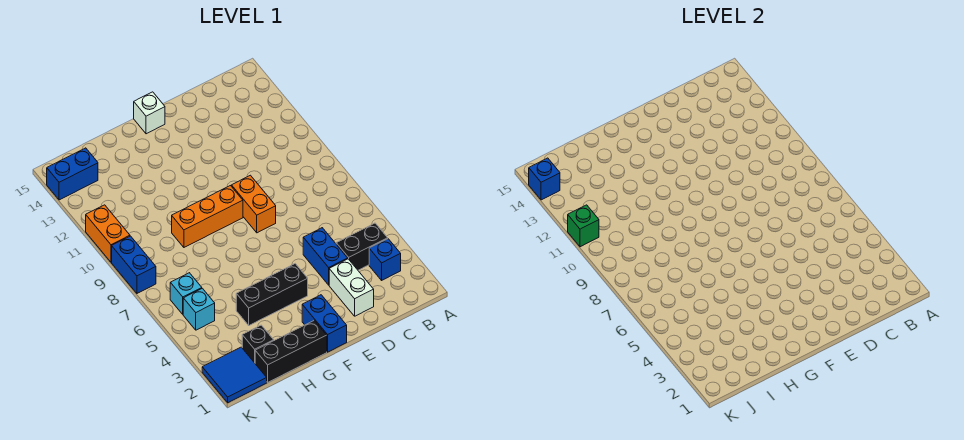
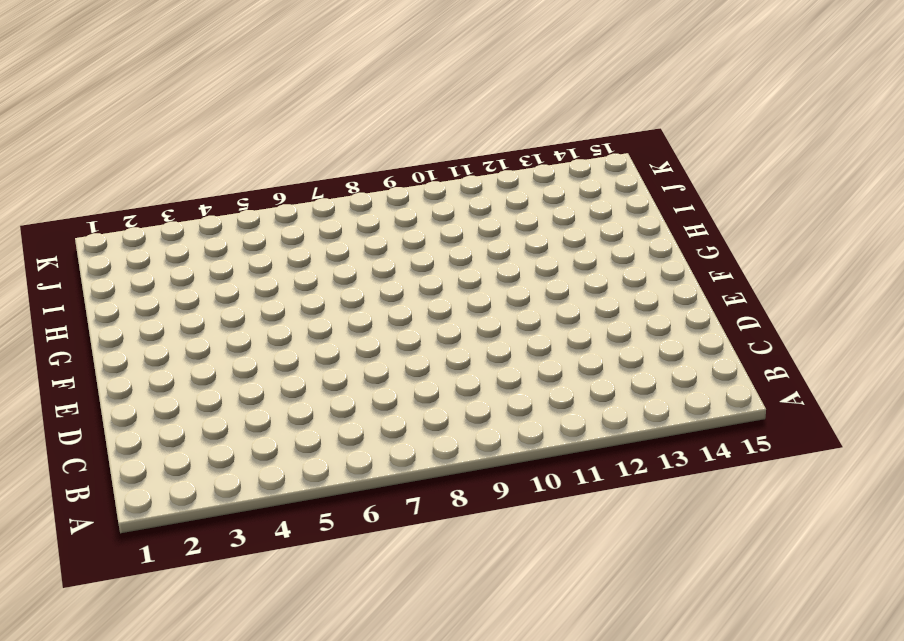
none -> blue 1x1 brick [369,239,401,280]
none -> black 1x2 brick [336,223,388,270]
none -> white 1x2 brick [329,259,374,316]

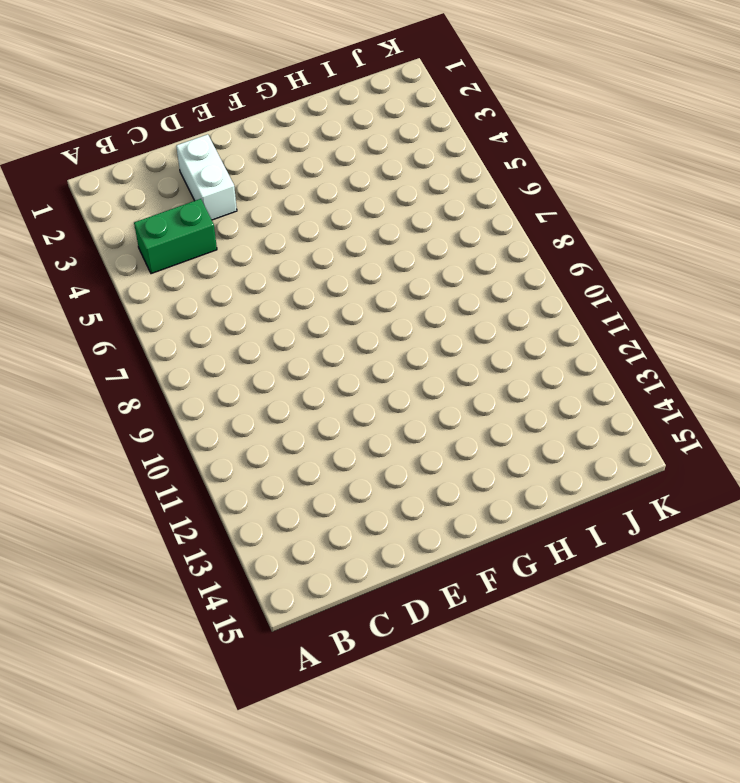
green 1x2 brick [134,199,217,274] -> black 1x2 brick [336,223,388,270]
none -> blue 1x1 brick [369,239,401,280]
none -> blue 1x2 brick [303,228,348,285]
none -> orange 1x2 brick [231,175,276,233]

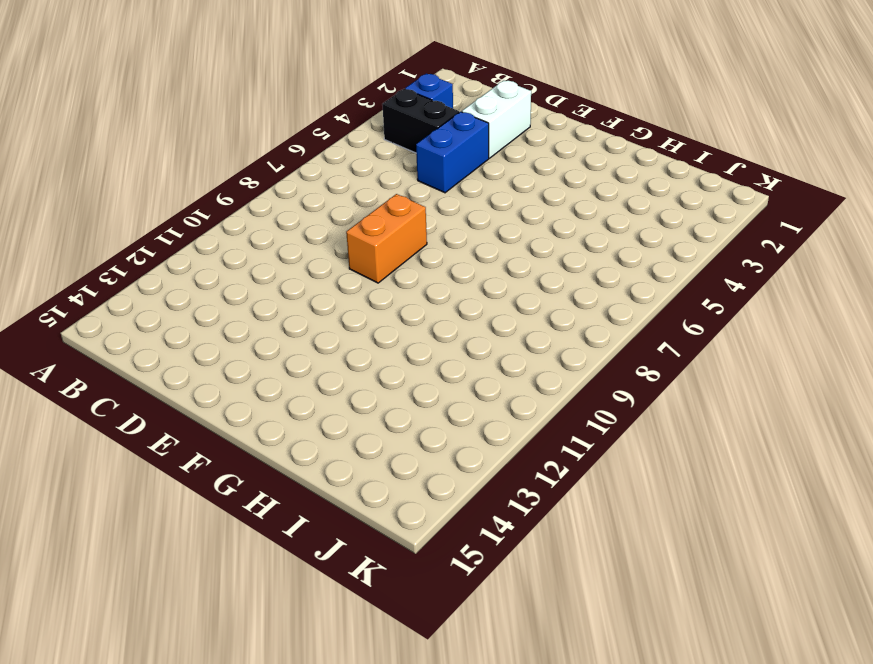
none -> blue 1x2 brick [302,295,347,352]
none -> black 1x3 brick [236,264,308,325]
none -> orange 1x3 brick [172,186,243,247]

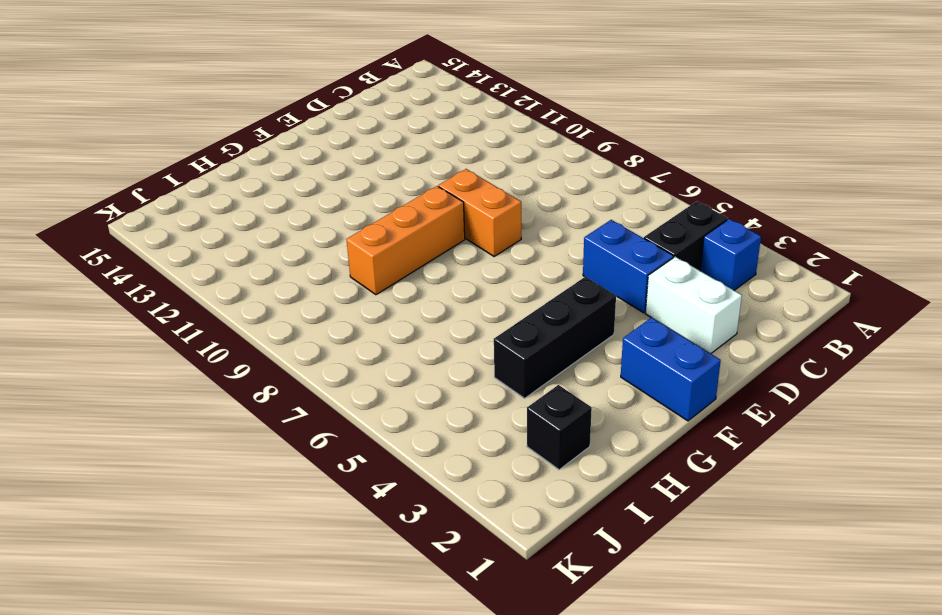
none -> white 1x1 brick [134,92,165,134]
none -> black 1x3 brick [255,321,327,382]
none -> blue 2x2 tile [202,347,267,403]

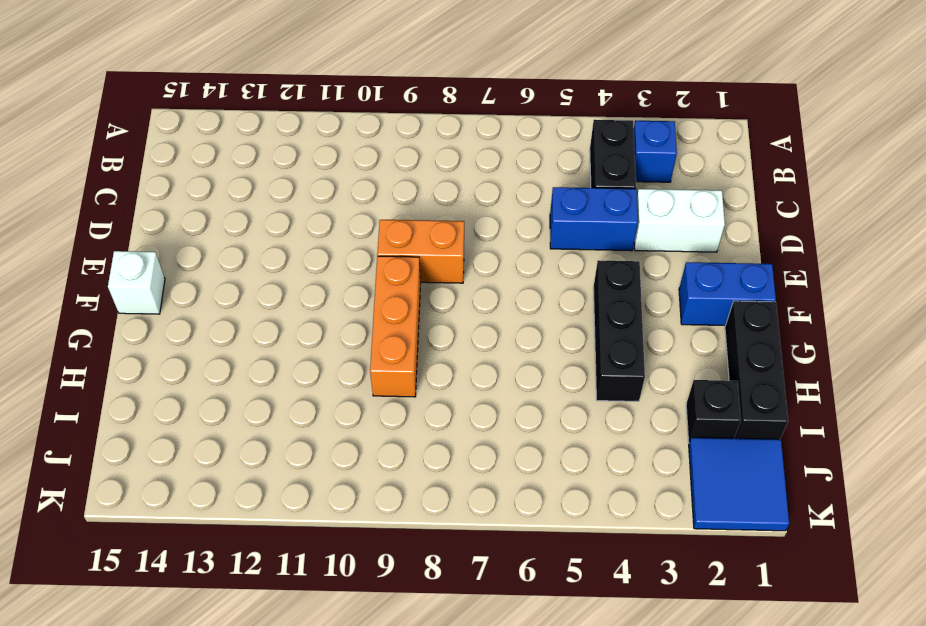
none -> cyan 1x1 brick [183,288,215,330]
none -> cyan 1x1 brick [170,273,202,314]
none -> blue 1x2 brick [47,148,98,200]

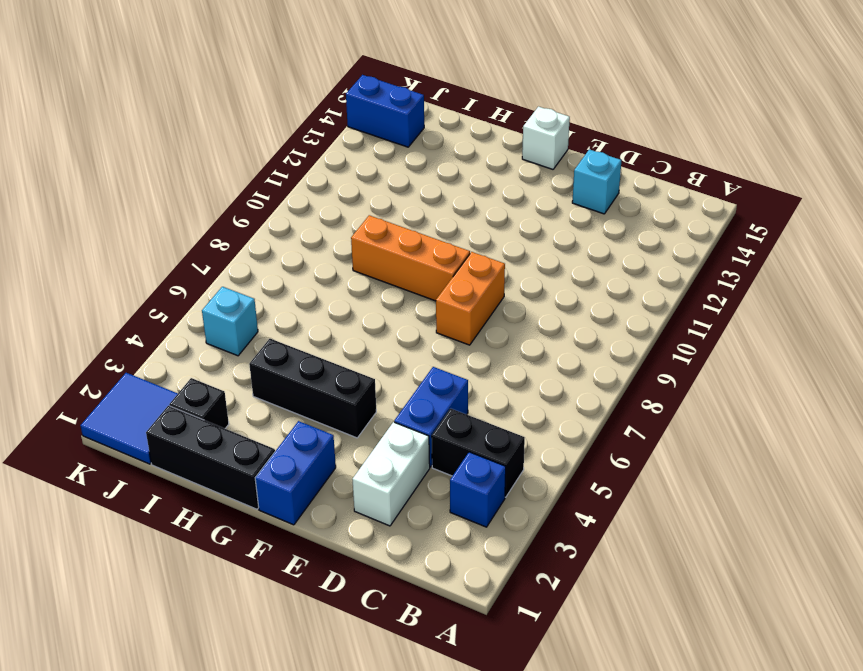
cyan 1x1 brick [572,149,621,214] -> cyan 1x1 brick moved to [170,273,202,314]
none -> blue 1x2 brick [112,236,156,293]
none -> orange 1x2 brick [86,205,130,262]
none -> green 1x1 brick [568,205,599,247]

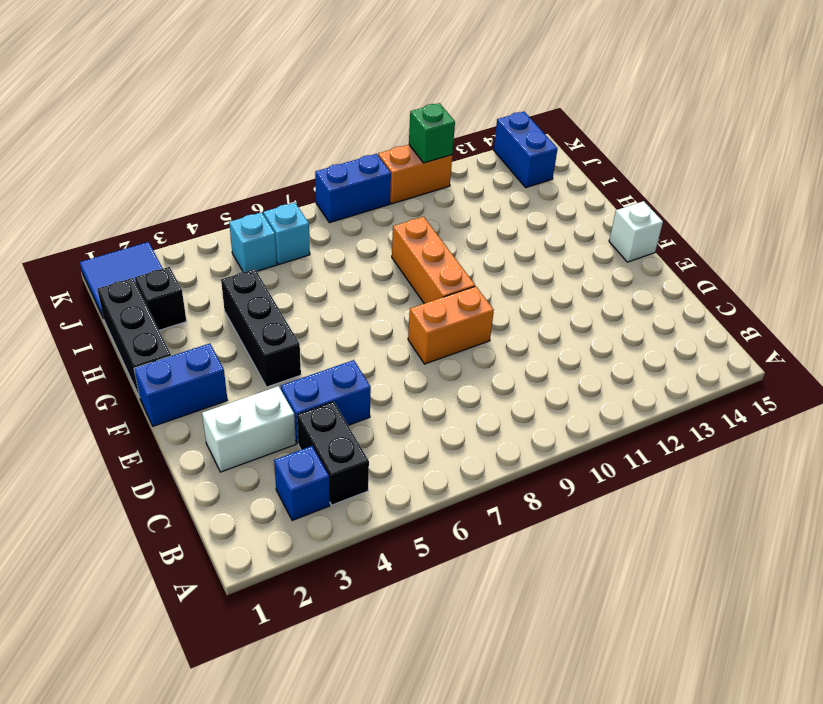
none -> blue 1x1 brick [529,158,560,200]

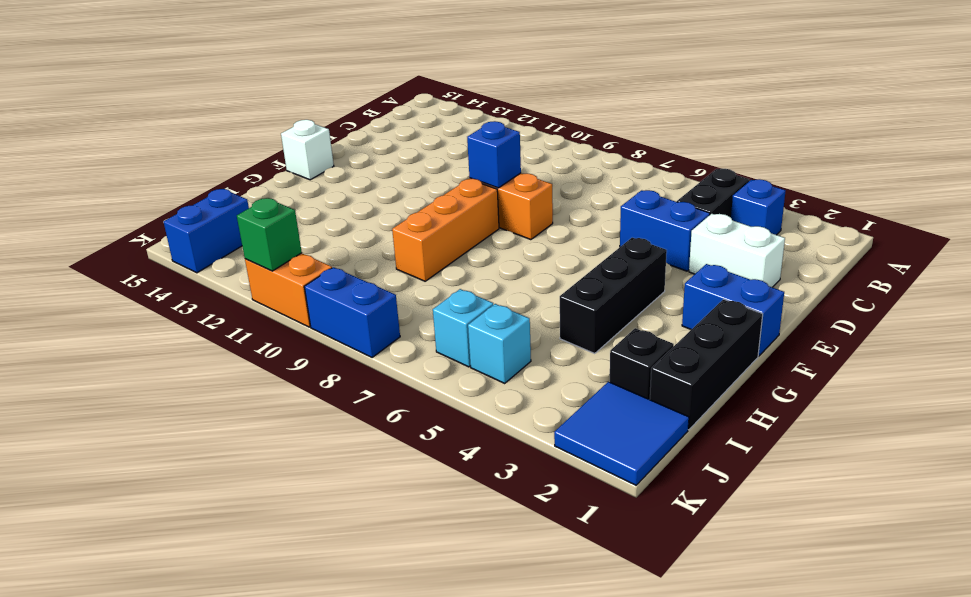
blue 1x1 brick [467,121,521,188] -> blue 1x1 brick moved to [529,158,560,200]

